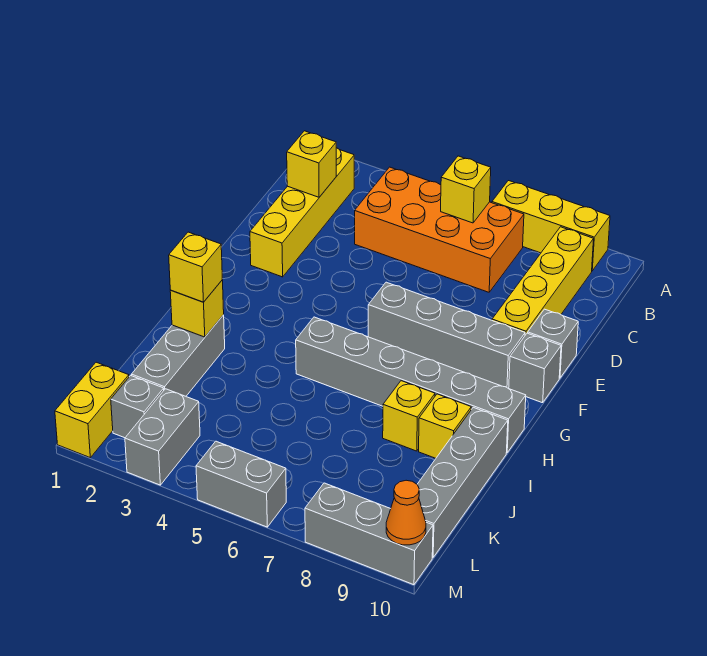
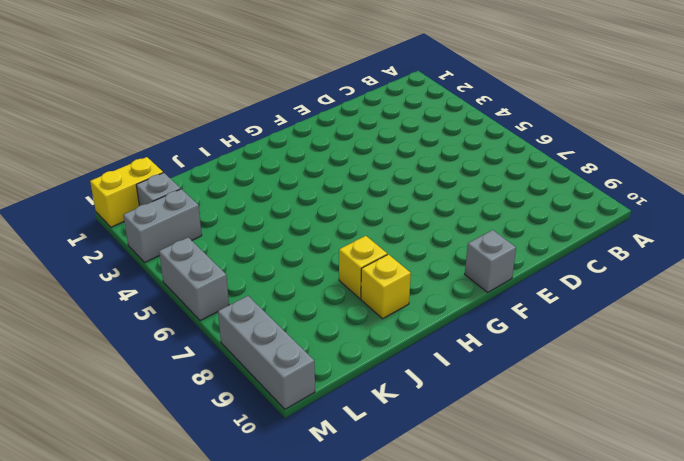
none -> yellow 1x3 brick [492,181,610,271]
none -> yellow 1x4 brick [250,148,354,277]
none -> orange 2x4 brick [355,167,524,292]

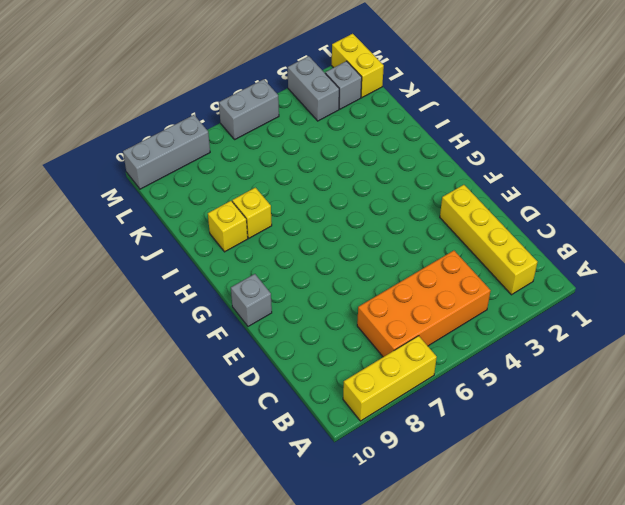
none -> yellow 1x4 brick [492,227,594,335]
none -> grey 1x1 brick [528,309,578,378]
none -> grey 1x4 brick [368,282,525,388]

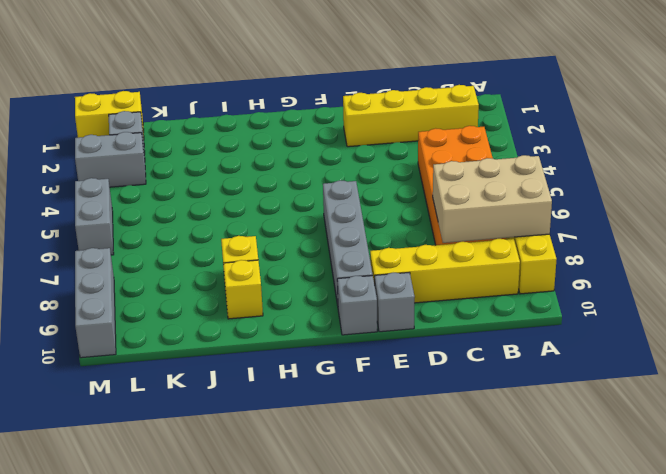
tan 2x3 brick [433,155,552,243] -> none
none -> grey 1x6 brick [296,317,526,453]
none -> grey 1x3 brick [132,315,225,396]
none -> grey 1x4 brick [417,407,508,557]

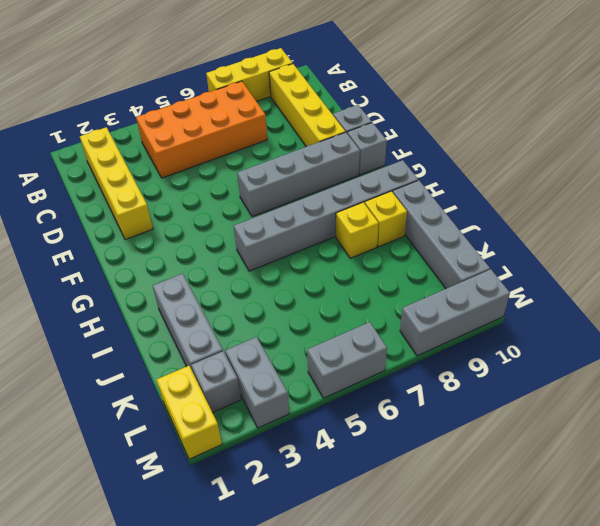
none -> yellow 1x1 brick [441,156,491,223]
none -> yellow 1x1 brick [287,131,336,197]
none -> yellow 1x1 brick [170,280,224,337]

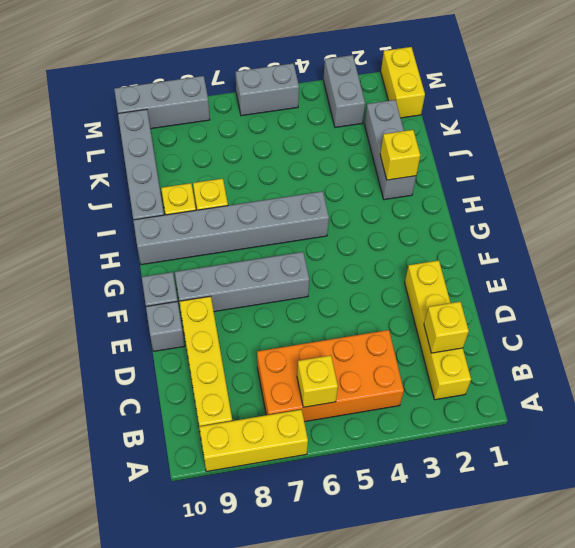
none -> grey 1x1 brick [111,375,164,438]
none -> orange 1x1 cone [386,480,426,545]
none -> yellow 1x1 brick [169,232,222,302]

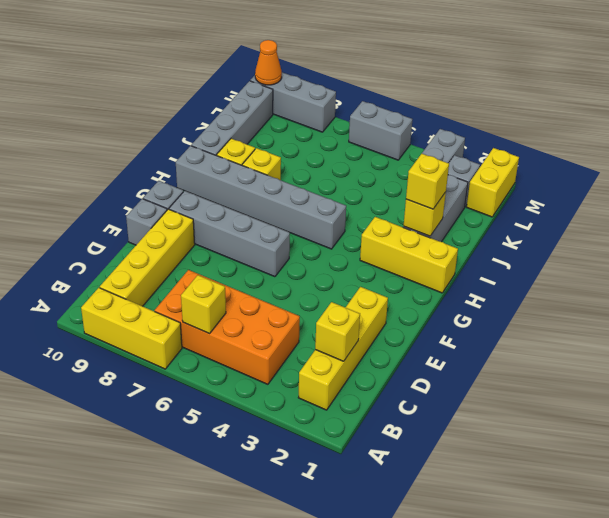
yellow 1x3 brick [360,217,458,293] -> none

